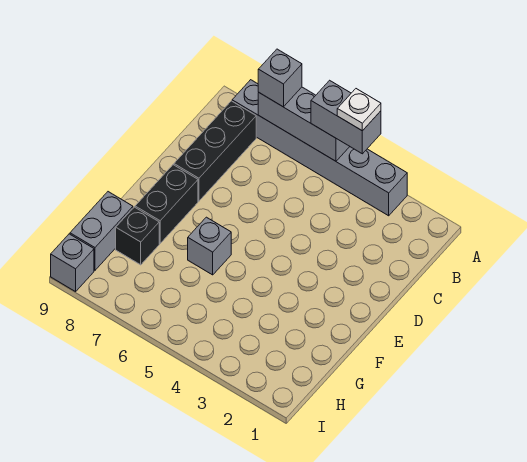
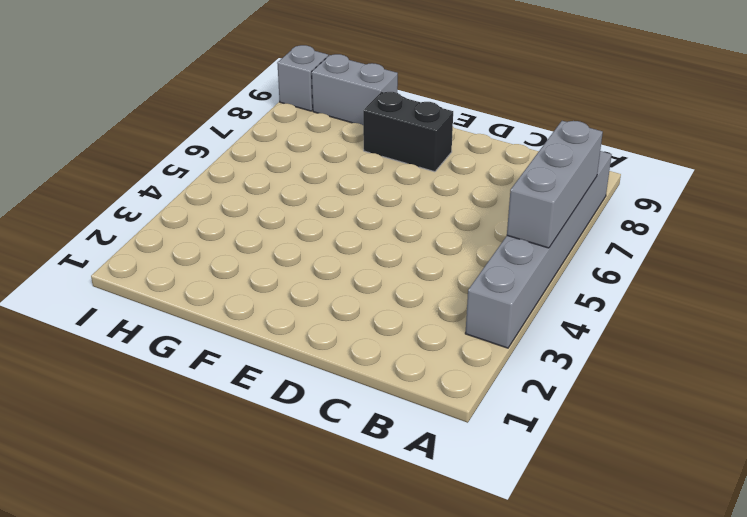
none -> black 1x3 brick [174,101,256,201]
none -> grey 1x1 brick [188,217,231,275]

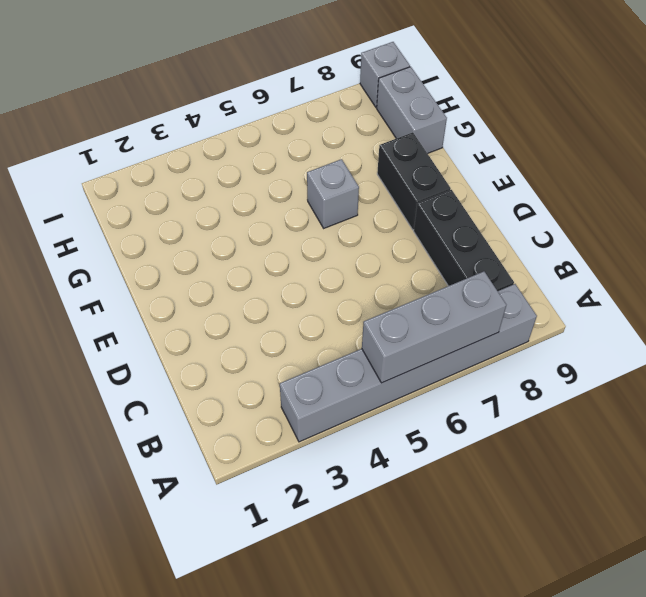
none -> black 1x1 brick [116,207,159,265]
none -> grey 1x2 brick [311,80,381,154]

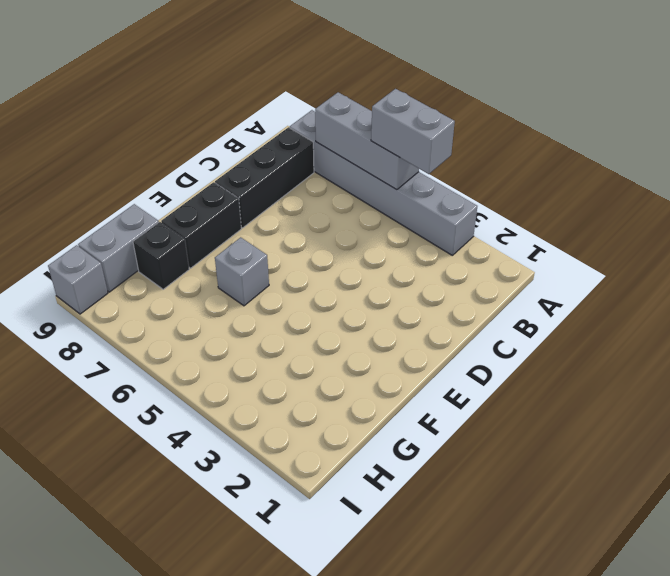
none -> grey 1x1 brick [258,49,302,107]
none -> white 1x1 plate [337,89,381,131]

